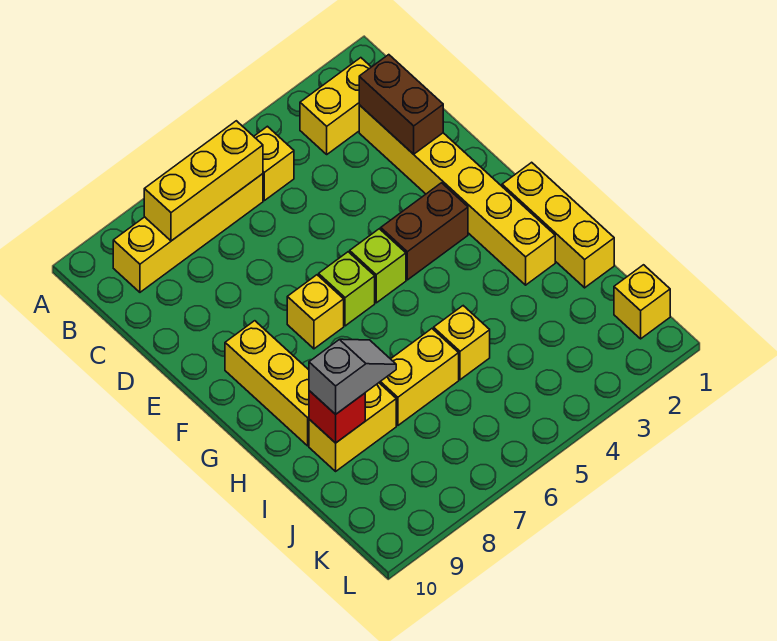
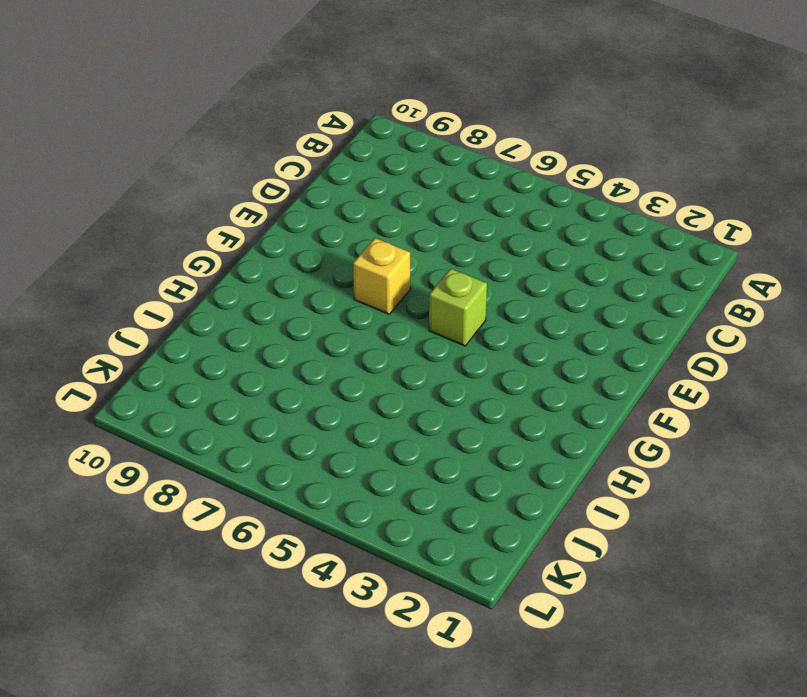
none -> yellow 1x2 brick [300,58,371,154]
none -> yellow 1x1 brick [254,126,294,201]
none -> yellow 1x4 brick [113,174,263,292]

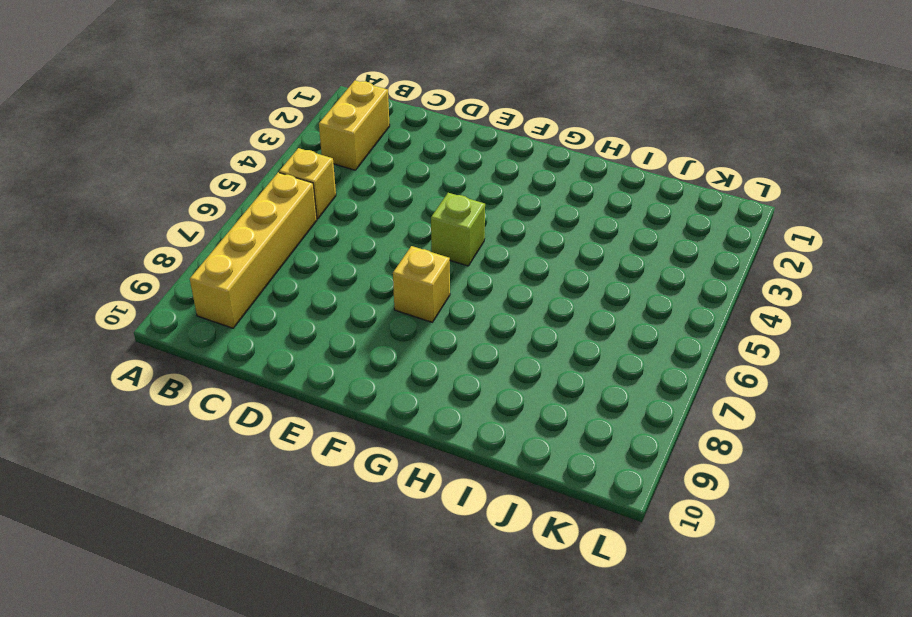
none -> yellow 1x6 brick [359,105,555,285]
none -> brown 1x2 brick [381,183,468,280]
none -> lime 1x1 brick [319,252,375,326]

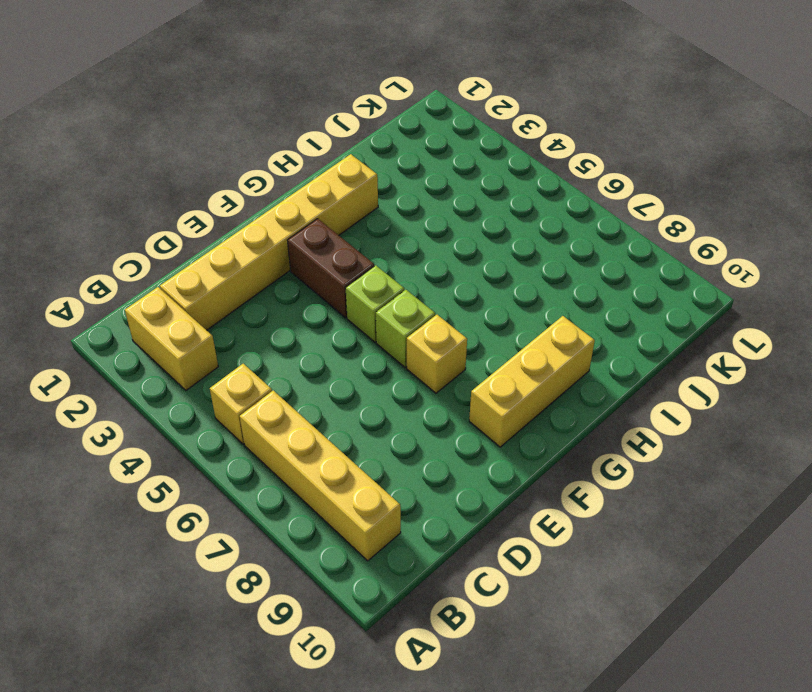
none -> yellow 1x3 brick [502,162,614,288]
none -> yellow 1x1 brick [434,306,490,380]
none -> yellow 1x2 brick [379,329,459,425]

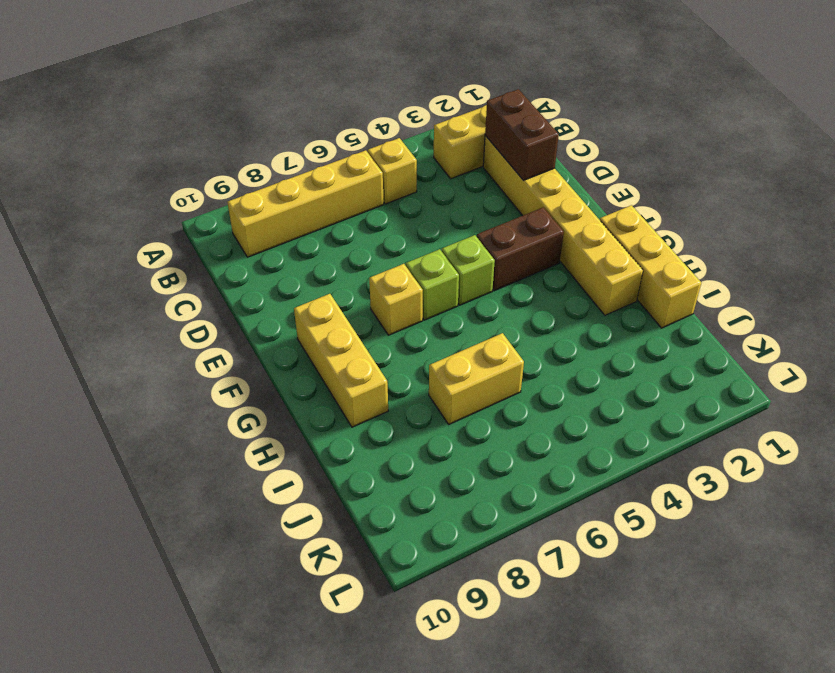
none -> yellow 1x1 brick [434,306,490,380]
none -> yellow 1x2 brick [309,383,396,471]
none -> yellow 1x1 brick [614,265,670,339]

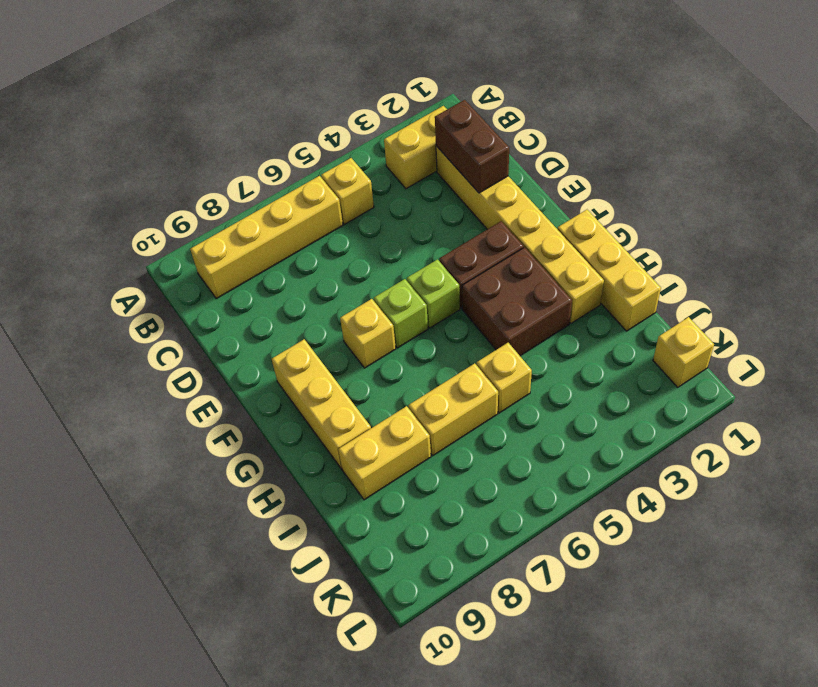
brown 2x2 brick [462,247,572,356] -> none
none -> yellow 1x3 brick [144,121,263,241]
none -> red 1x1 brick [309,391,365,443]
none -> grey 1x2 slope [309,339,396,414]

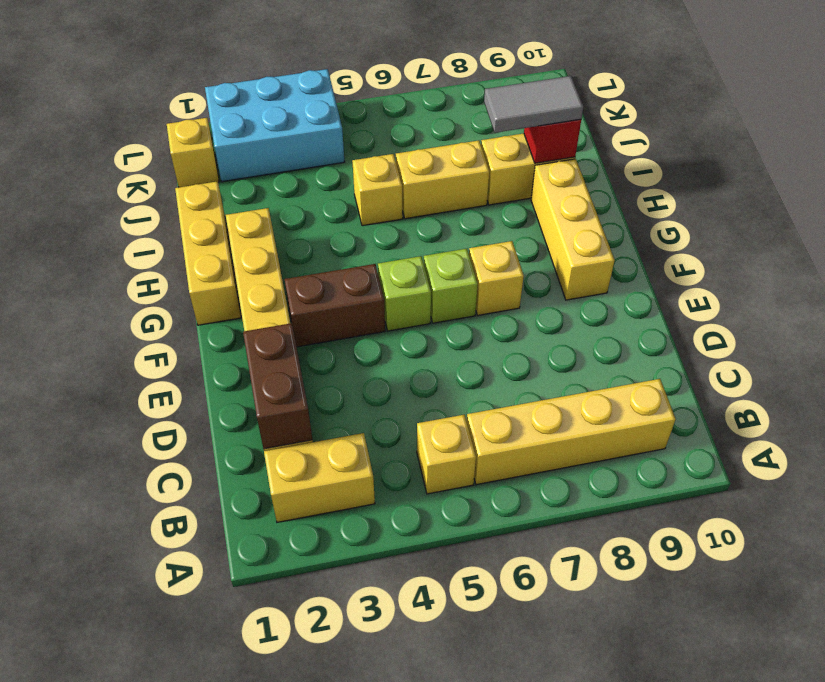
grey 1x2 tile [484,76,583,133] -> grey 1x2 slope [309,339,396,414]
cyan 2x3 brick [205,69,345,182] -> none
none -> yellow 1x3 brick [144,121,263,241]

